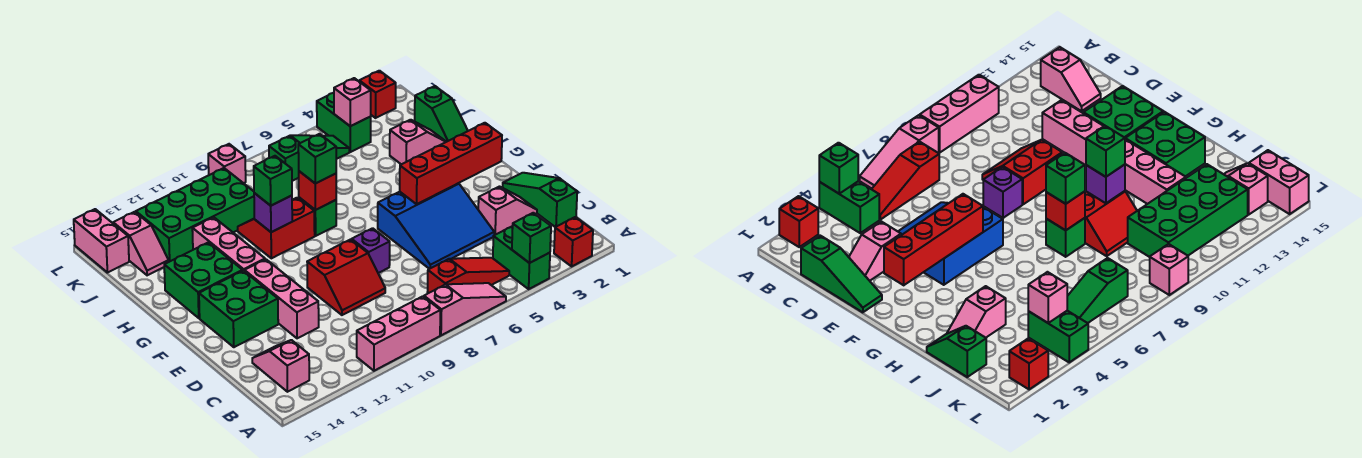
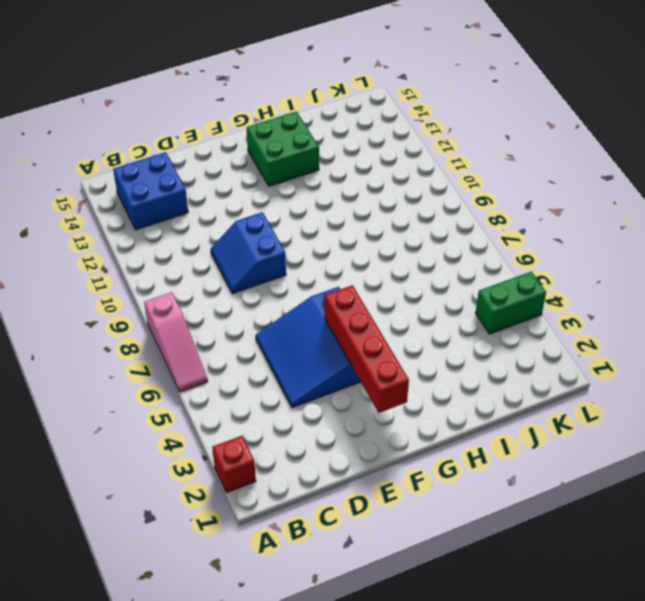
blue 2x2 brick [113,152,188,230] -> pink 1x2 slope [252,340,309,392]
blue 2x2 slope [211,212,286,294] -> red 2x2 slope [307,239,385,315]
none -> green 1x2 brick [493,226,550,289]
none -> pink 1x3 brick [357,296,440,371]
none -> red 1x3 slope [427,258,509,294]
none -> green 1x3 slope [503,173,577,227]

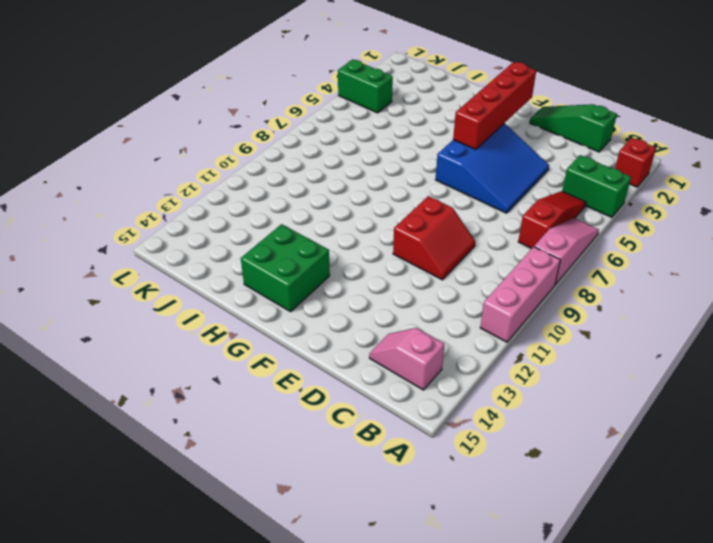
none -> pink 1x2 slope [478,187,537,235]
none -> pink 1x3 brick [245,259,319,338]
none -> purple 1x1 brick [352,228,390,273]
none -> green 2x2 brick [199,271,278,347]

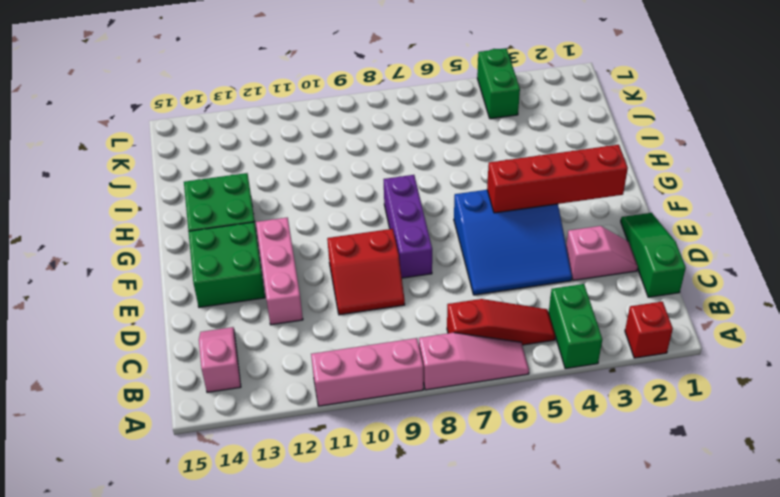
purple 1x3 brick [384,175,432,278] -> purple 1x1 brick [352,228,390,273]
none -> pink 1x3 brick [192,217,265,271]
none -> green 1x1 brick [299,198,336,236]
none -> red 2x2 slope [238,198,315,258]
none -> green 1x2 slope [415,86,468,142]

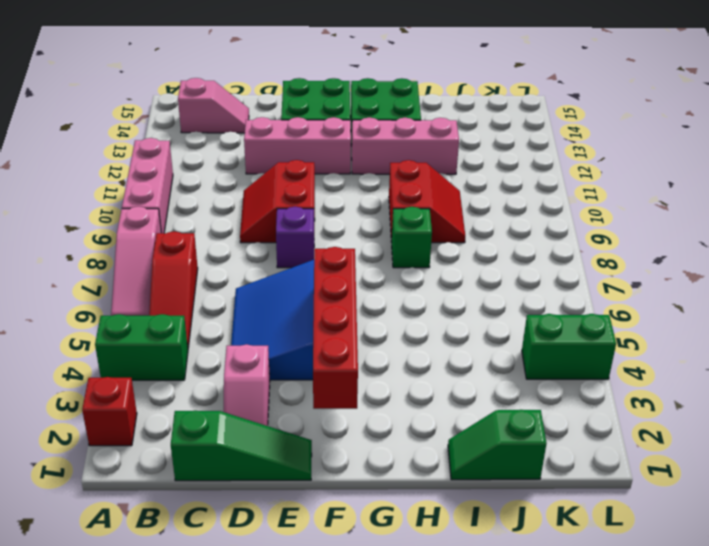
none -> pink 1x2 slope [390,120,446,164]
none -> green 2x4 brick [136,168,254,262]
none -> pink 1x2 slope [113,212,169,275]
none -> green 1x3 slope [269,135,349,181]

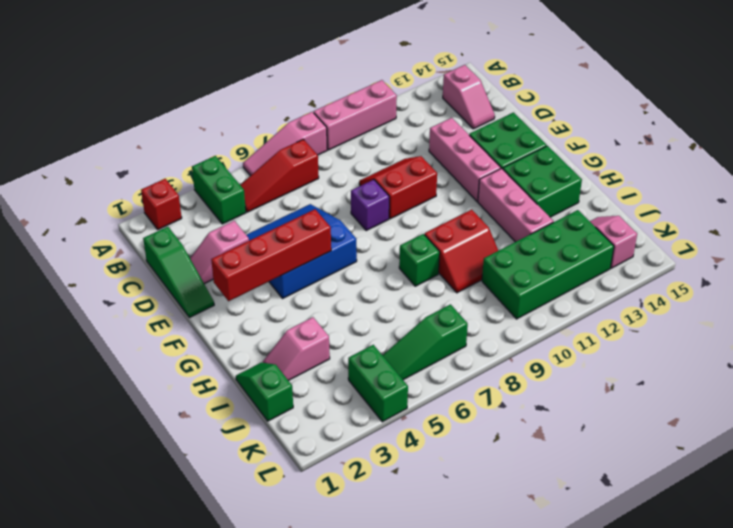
none -> pink 1x2 brick [74,209,129,273]
none -> red 1x1 brick [359,71,396,118]
none -> pink 1x1 brick [208,144,246,183]
none -> green 1x1 brick [512,213,551,263]

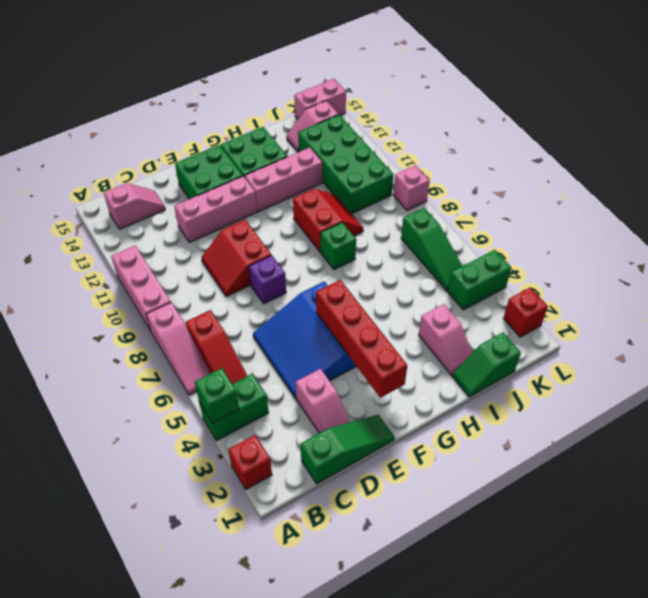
none -> red 1x1 brick [299,171,336,210]
none -> purple 1x1 brick [254,193,292,232]
none -> pink 1x1 brick [334,78,371,126]
none -> green 1x1 brick [298,134,336,184]

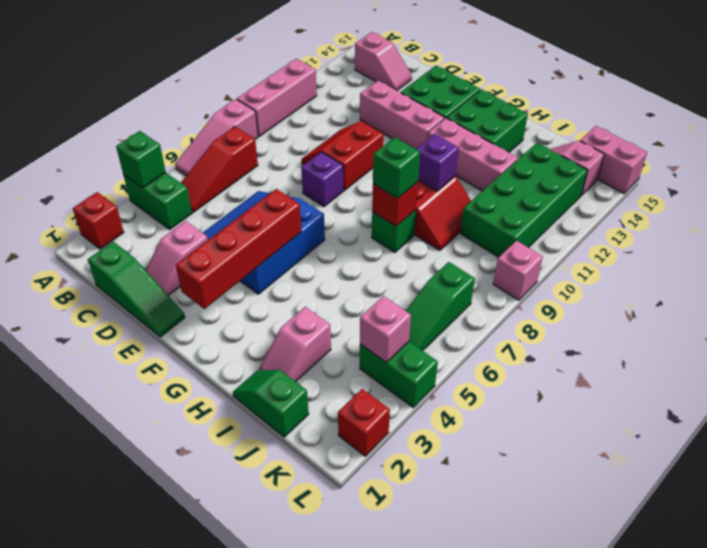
none -> green 1x1 brick [254,156,292,206]

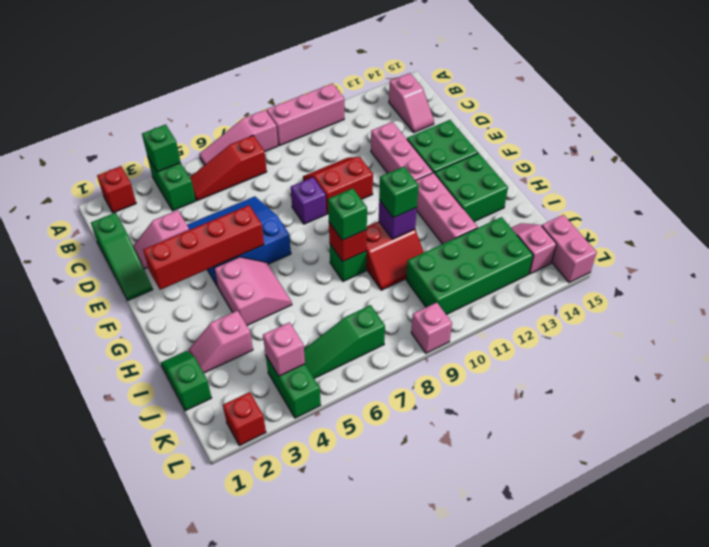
pink 2x2 slope [214,257,292,325] -> none

